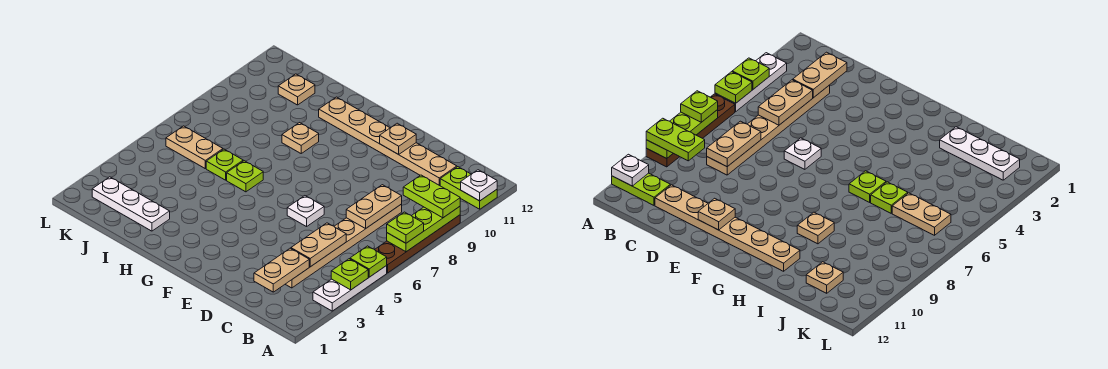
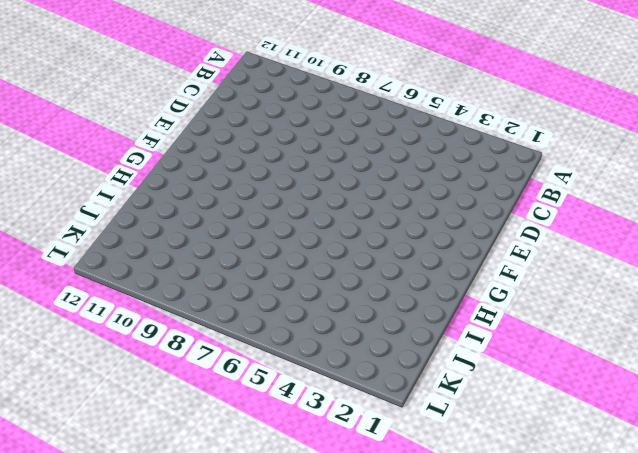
none -> white 1x3 plate [313,266,387,311]
none -> brown 1x4 plate [375,215,460,273]
none -> lime 1x2 plate [440,167,497,209]

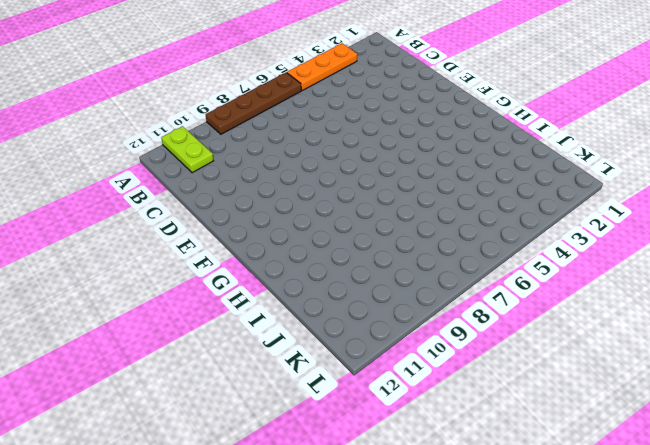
orange 1x3 plate [287,43,357,90] -> white 1x3 plate [313,266,387,311]
none -> tan 1x6 plate [285,204,402,288]
none -> tan 1x6 plate [319,97,457,186]
none -> white 1x1 plate [287,196,324,227]

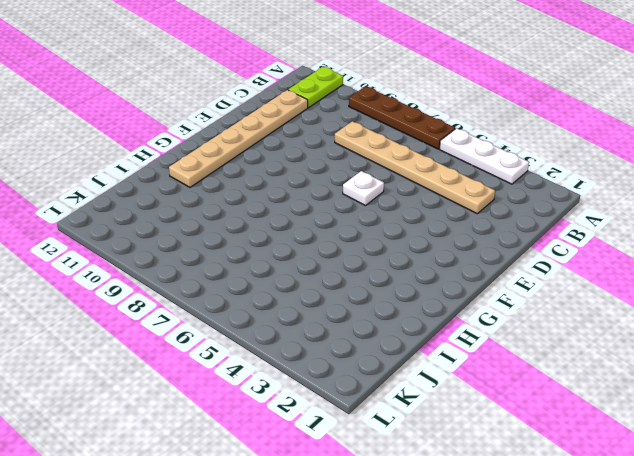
none -> lime 1x1 plate [227,161,263,192]
none -> tan 1x1 plate [282,123,319,153]
none -> white 1x3 plate [92,177,170,231]

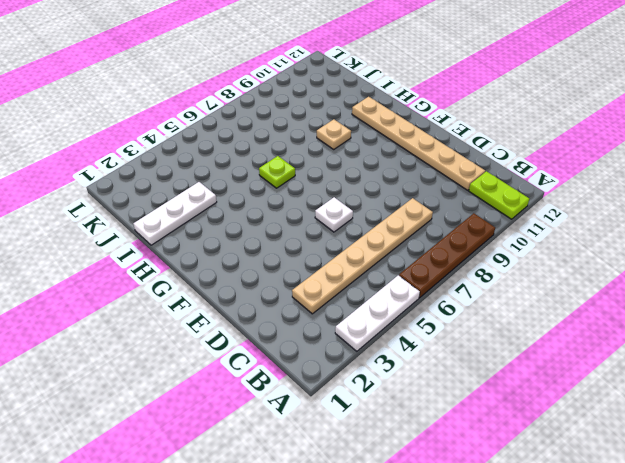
white 1x3 plate [133,182,217,245] -> white 1x3 plate turned to [92,177,170,231]
none -> lime 1x1 plate [206,149,243,180]
none -> tan 1x2 plate [166,126,223,169]
none -> tan 1x1 plate [278,74,315,105]

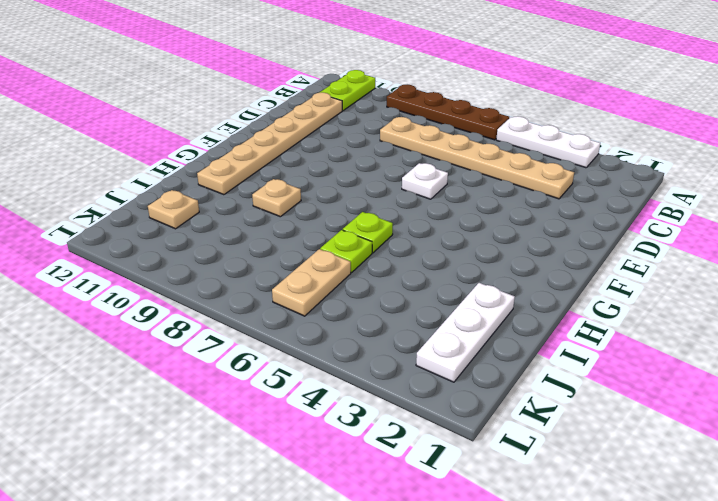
none -> lime 1x1 plate [331,259,368,290]
none -> lime 1x1 plate [350,246,387,277]
none -> lime 1x3 plate [387,207,460,252]

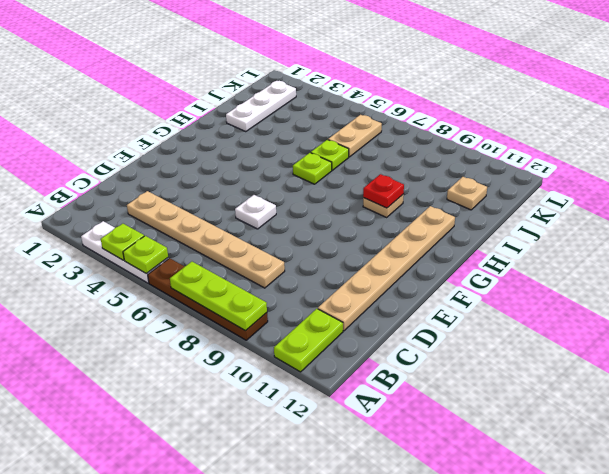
red 1x1 plate [363,174,404,208] -> none
none -> white 1x1 plate [461,170,497,201]
none -> tan 1x2 plate [254,248,309,292]
none -> tan 1x2 plate [291,223,346,267]

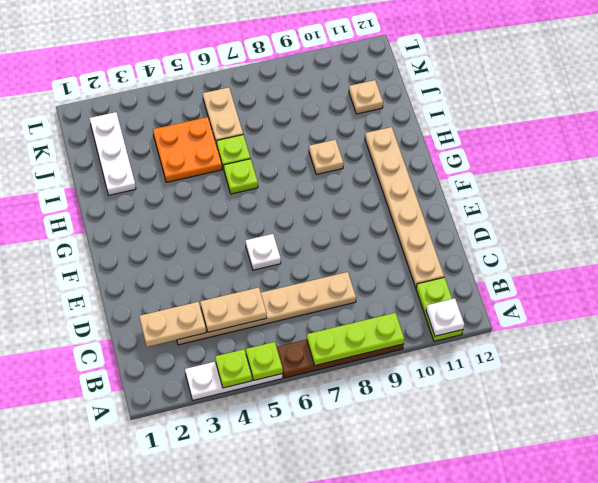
orange 2x2 plate [153,117,222,182] -> none
none -> tan 1x2 plate [346,185,402,229]
none -> tan 1x1 plate [380,123,416,154]
none -> lime 1x1 plate [387,212,424,243]

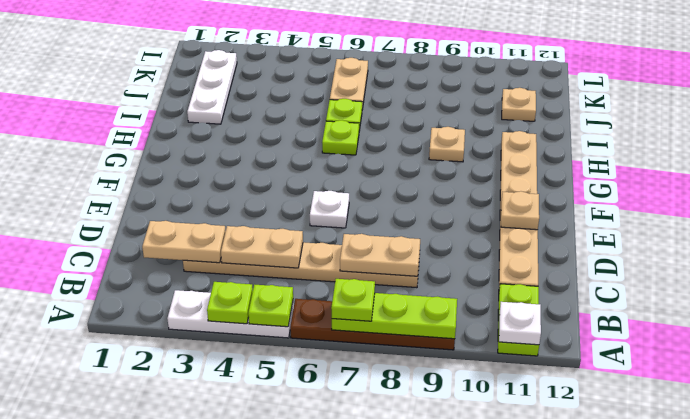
none -> lime 1x2 plate [403,175,460,218]

